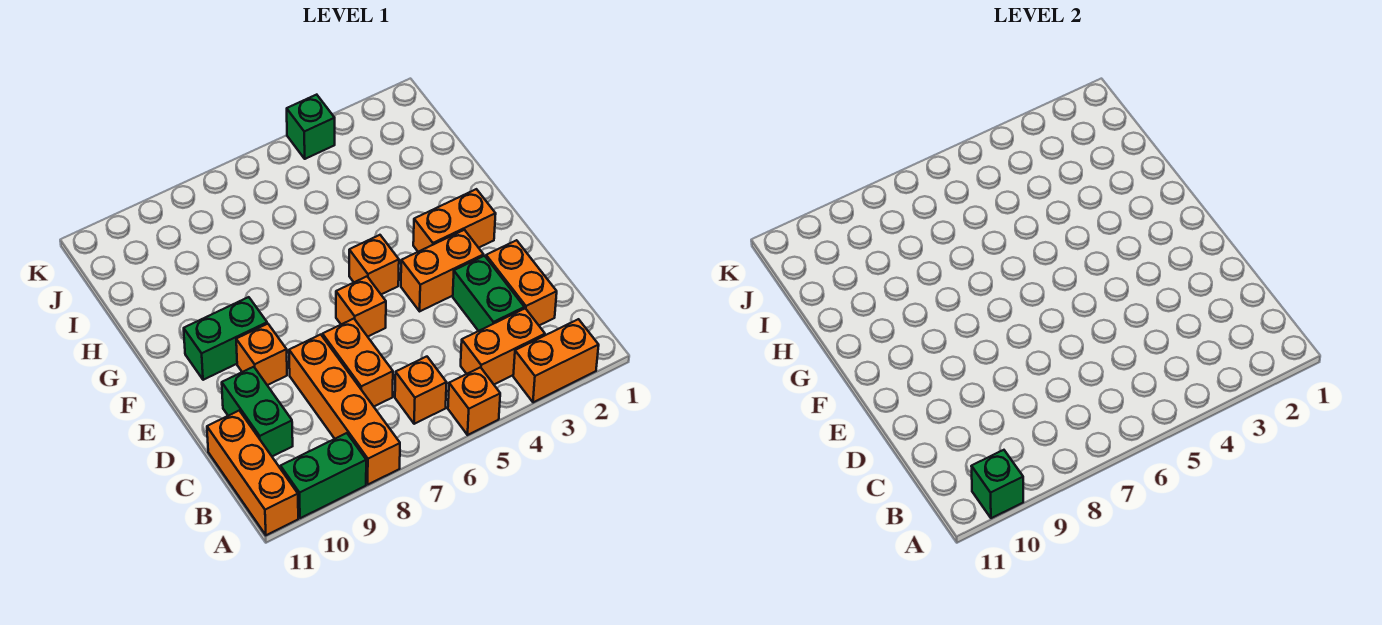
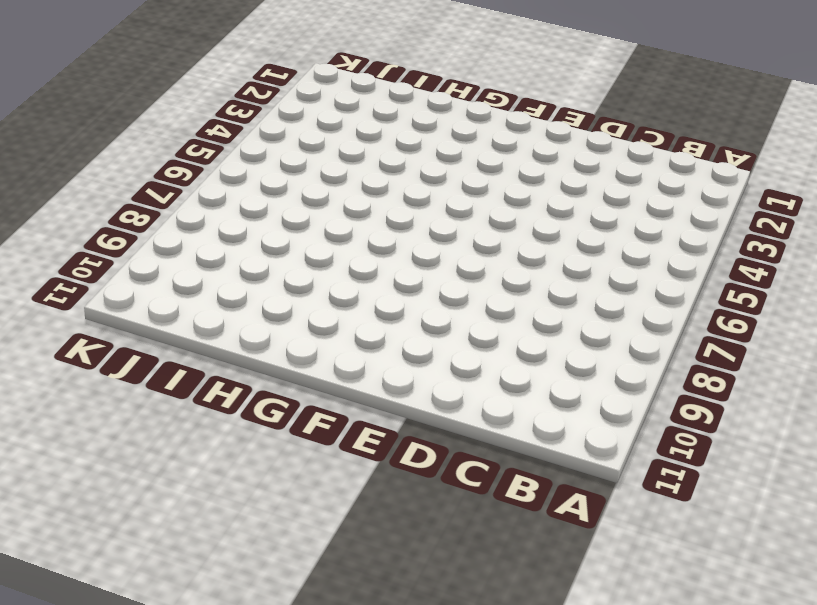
none -> orange 1x2 brick [513,319,599,402]
none -> orange 1x1 brick [448,367,500,435]
none -> orange 1x4 brick [289,335,400,484]

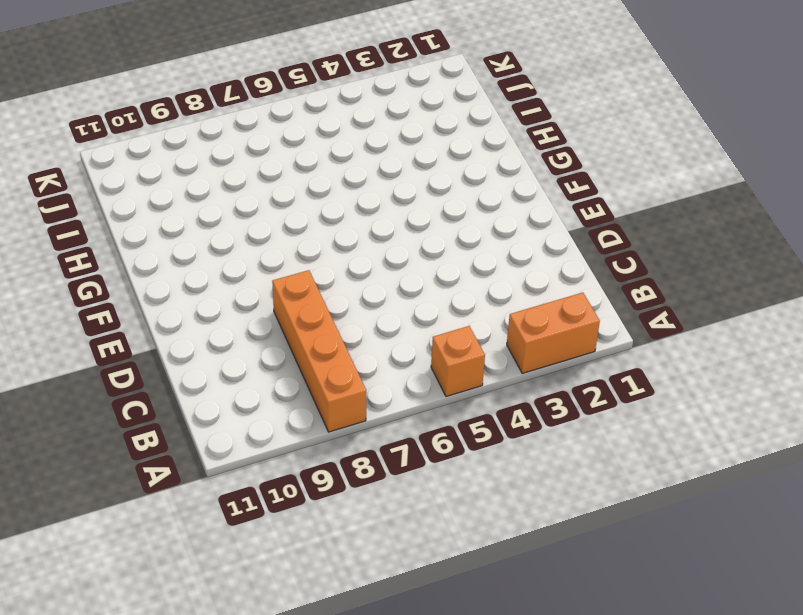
none -> green 1x2 brick [280,433,366,518]
none -> orange 1x3 brick [207,411,298,535]
none -> orange 1x2 brick [461,308,545,384]

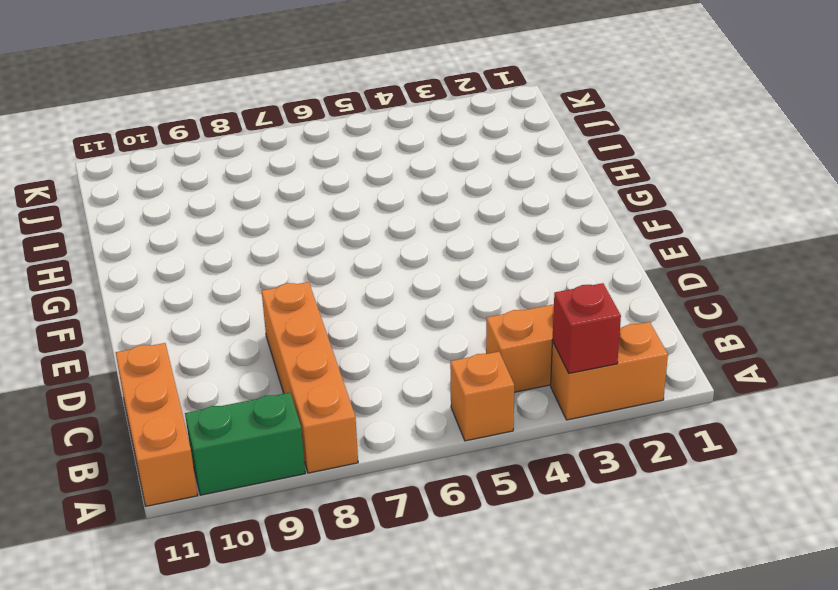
red 1x1 brick [552,283,621,373] -> none
none -> orange 1x1 brick [395,357,447,424]
none -> orange 1x2 brick [486,240,557,325]
none -> green 1x2 brick [453,256,524,331]

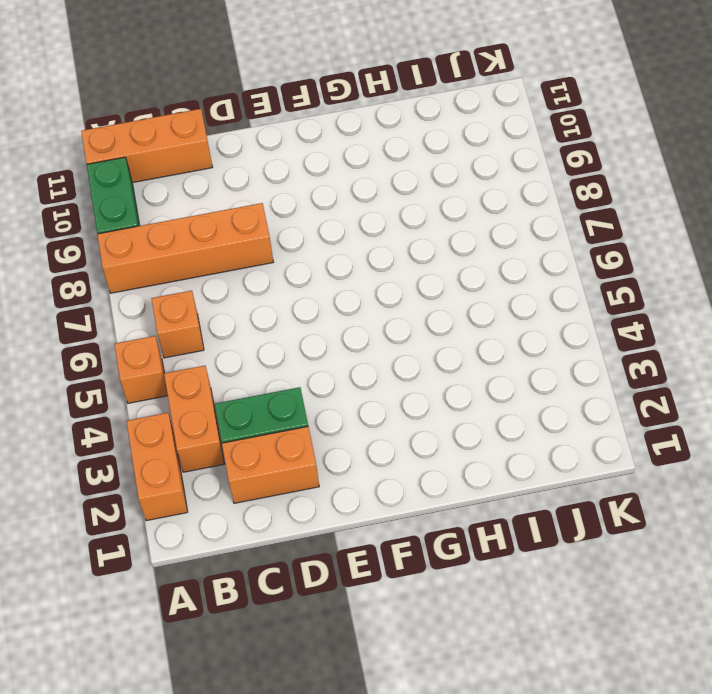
none -> orange 1x2 brick [322,319,393,406]
none -> green 1x2 brick [222,367,293,456]
none -> orange 1x2 brick [401,230,484,311]

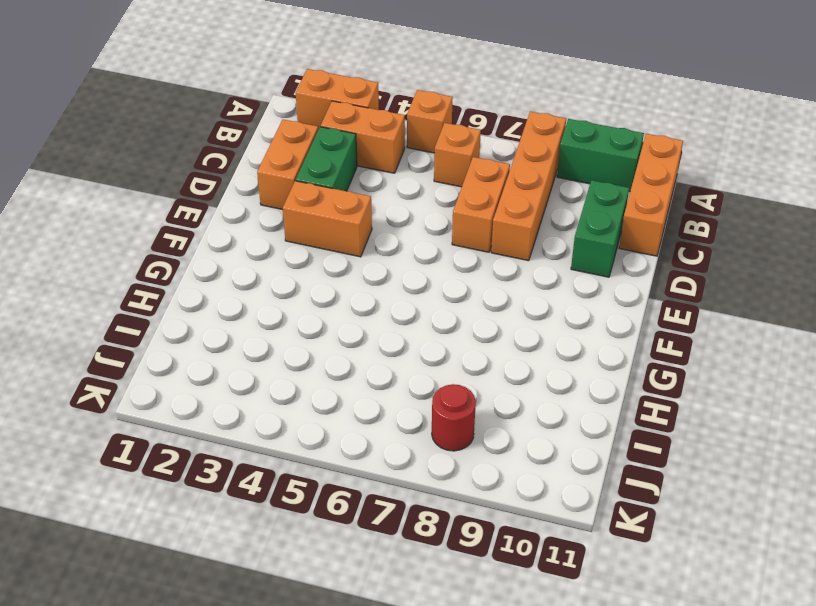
red 1x1 round brick [432,384,476,451] -> none
none -> orange 1x1 brick [336,277,386,337]
none -> orange 1x1 brick [236,324,287,385]
none -> orange 1x2 brick [413,189,496,252]

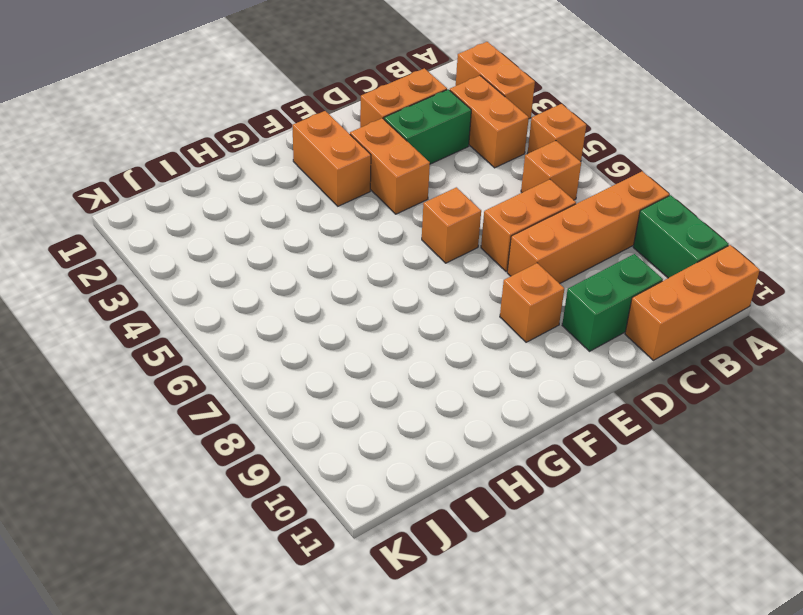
none -> orange 1x1 brick [349,235,399,294]
none -> green 1x2 brick [184,297,267,380]
none -> green 1x1 brick [287,95,335,159]

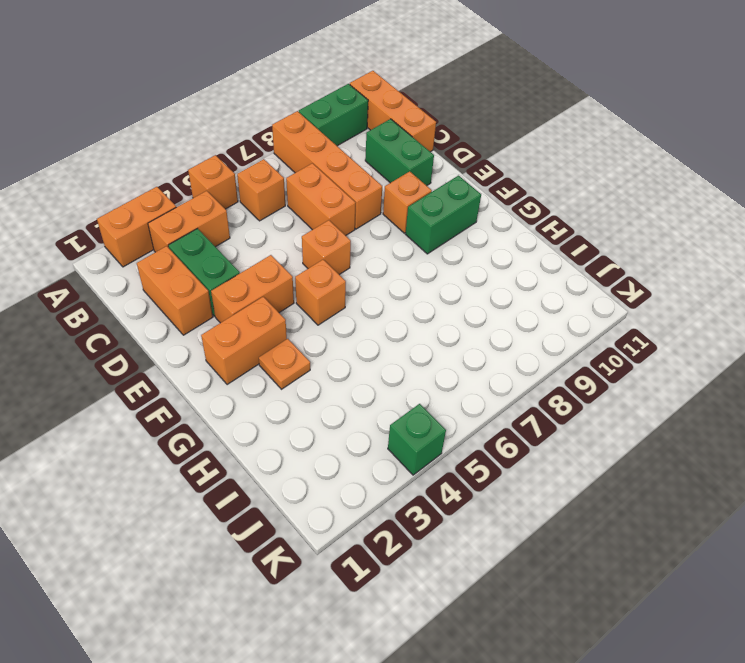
orange 1x1 plate [259,339,310,389] -> none
none -> green 1x1 brick [971,450,1023,518]

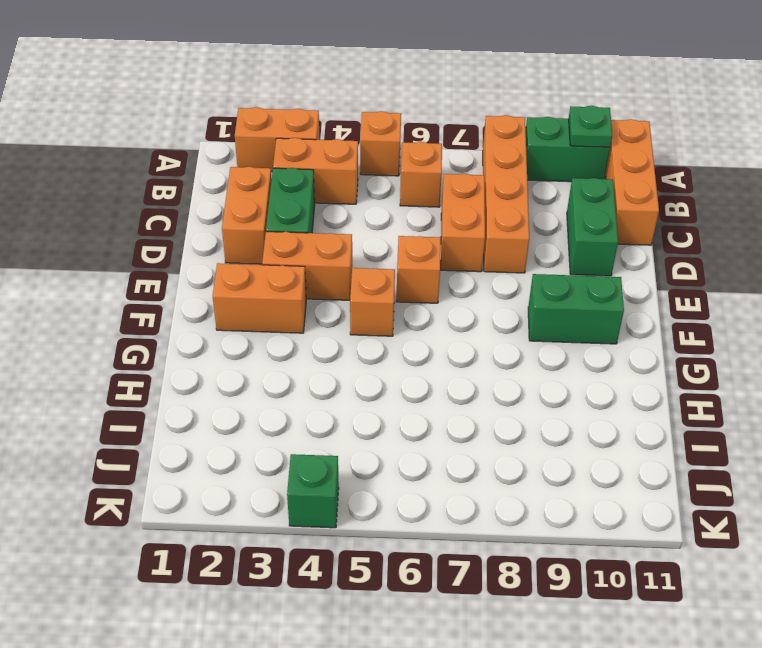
green 1x1 plate [569,106,612,147] -> green 1x1 brick [971,450,1023,518]
none -> orange 1x1 brick [236,324,287,385]

